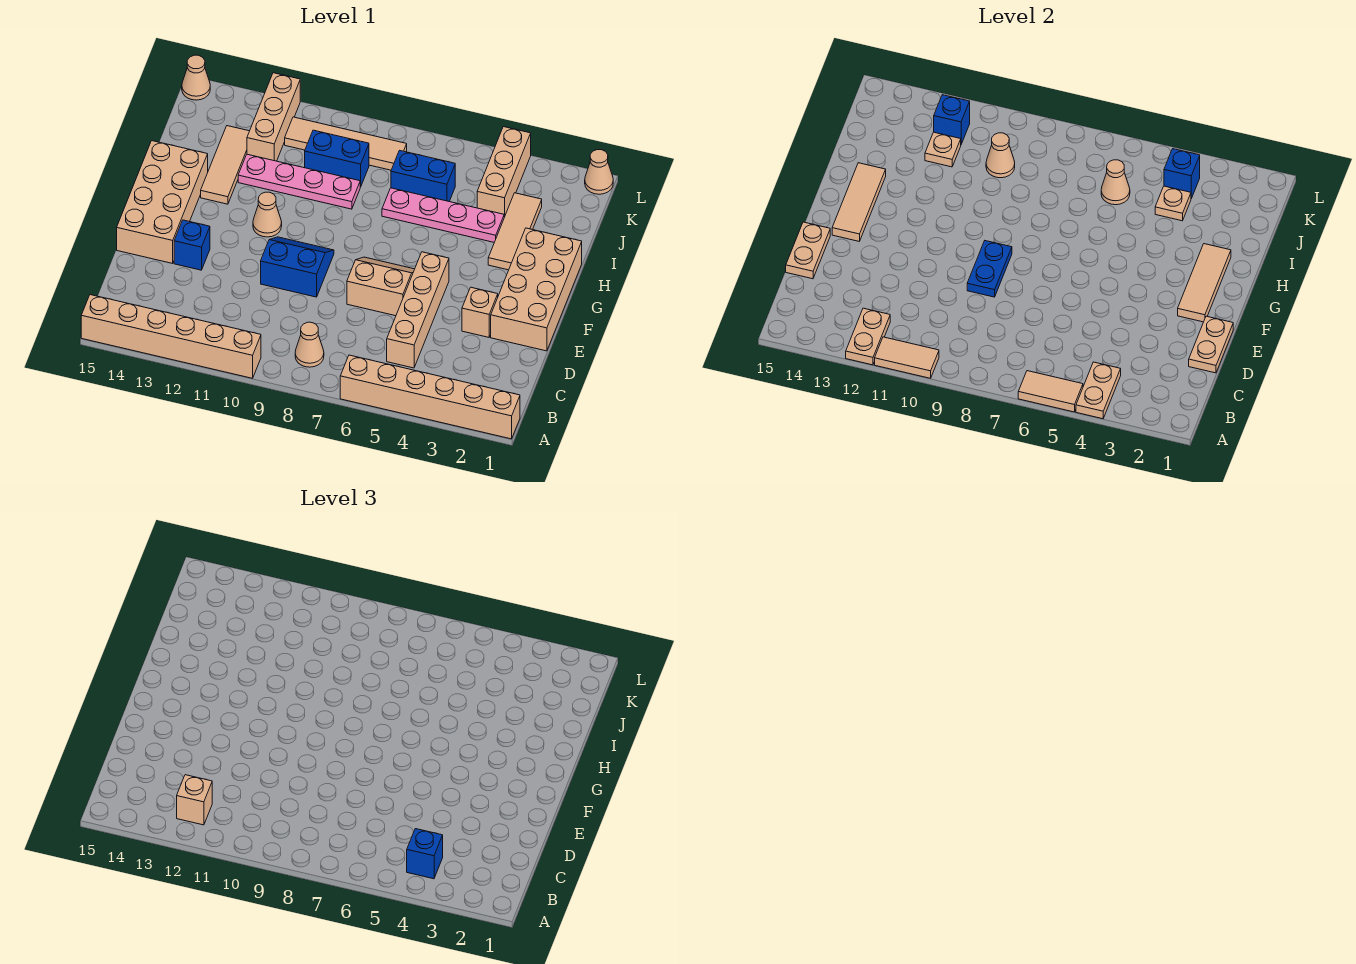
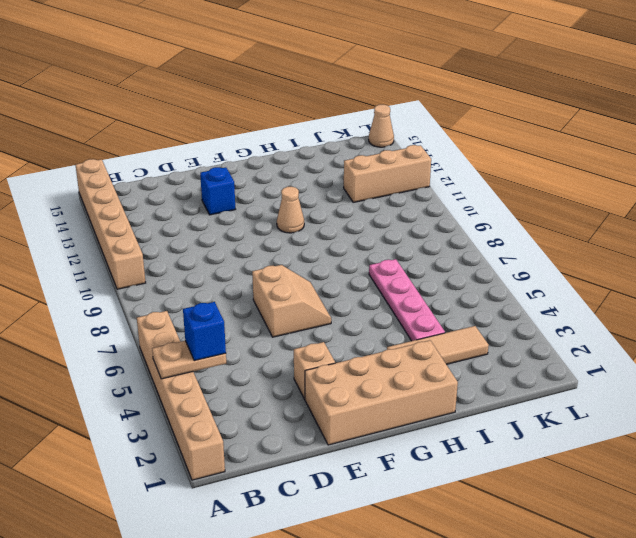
none -> tan 1x1 cone [295,322,324,367]
none -> tan 1x4 brick [387,252,449,368]
none -> blue 2x2 slope [261,237,334,297]
none -> tan 2x4 brick [117,141,208,263]

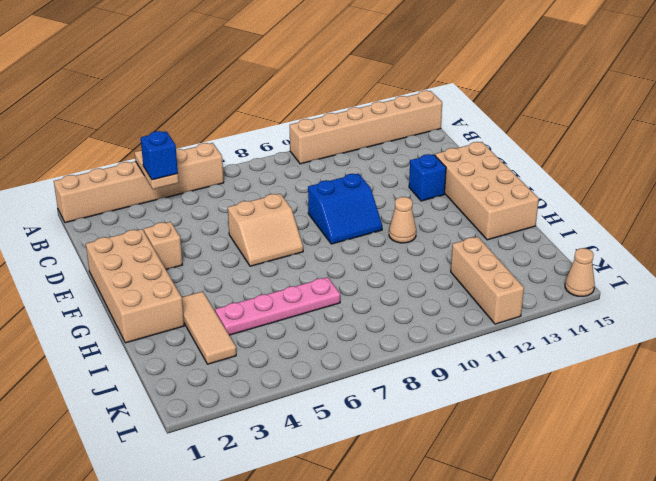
none -> tan 1x1 cone [295,322,324,367]
none -> tan 1x4 brick [387,252,449,368]
none -> tan 1x3 tile [201,126,249,204]
none -> pink 1x4 plate [238,154,360,209]

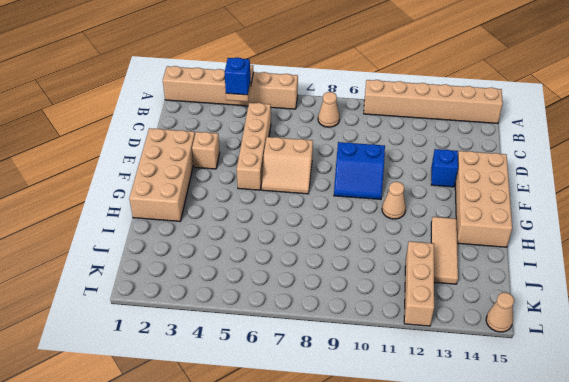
none -> tan 1x3 tile [488,193,542,270]
none -> pink 1x4 plate [382,188,504,242]
none -> pink 1x4 plate [238,154,360,209]
none -> tan 1x3 brick [477,127,531,217]

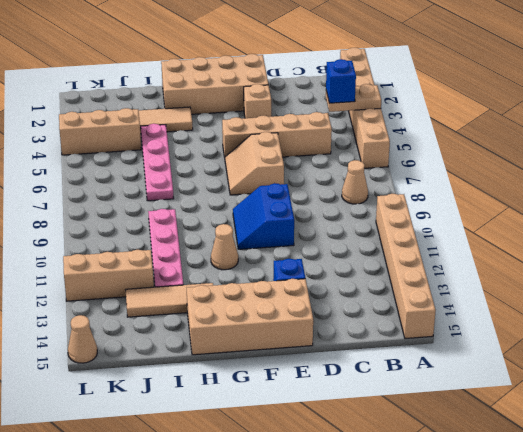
none -> blue 1x2 brick [391,150,455,201]
none -> blue 1x2 brick [305,130,369,187]
none -> tan 1x4 tile [285,117,407,170]
none -> tan 1x1 cone [585,150,613,194]

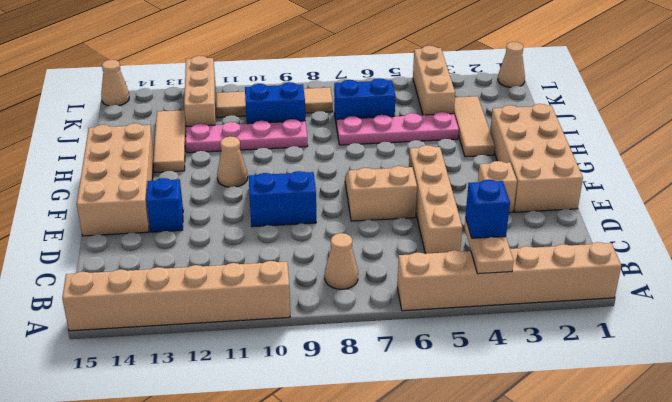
none -> tan 1x2 tile [1018,371,1083,412]
none -> tan 1x2 tile [875,337,939,378]
none -> tan 1x2 plate [846,308,890,365]
none -> tan 1x2 plate [1189,316,1233,373]

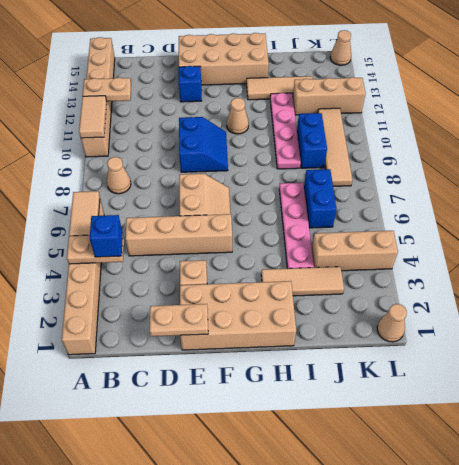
none -> tan 1x2 plate [786,222,830,279]
none -> blue 1x2 plate [967,241,1012,297]
none -> tan 1x3 tile [1178,244,1231,322]
none -> tan 1x3 tile [832,163,886,241]

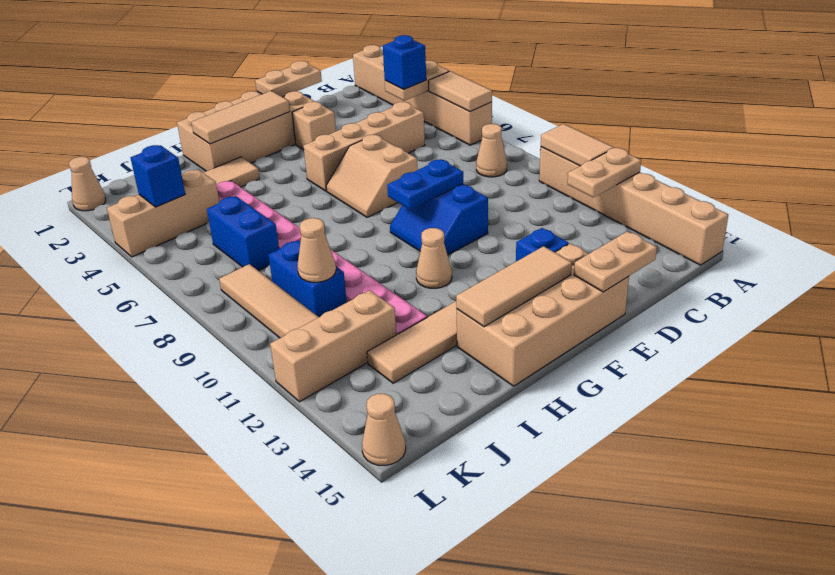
none -> tan 1x1 plate [1155,186,1191,221]
none -> tan 1x1 cone [1101,160,1130,205]
none -> tan 1x1 plate [925,132,961,167]
none -> blue 1x1 brick [934,95,970,144]

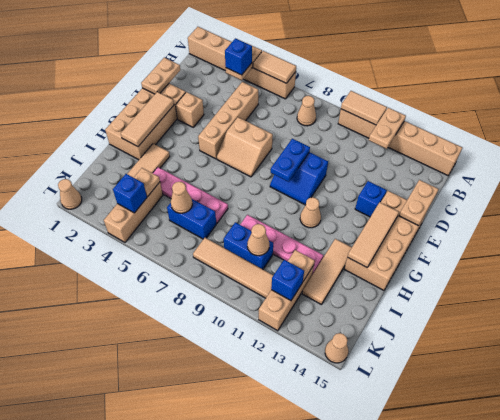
none -> tan 1x1 brick [177,775,212,825]

